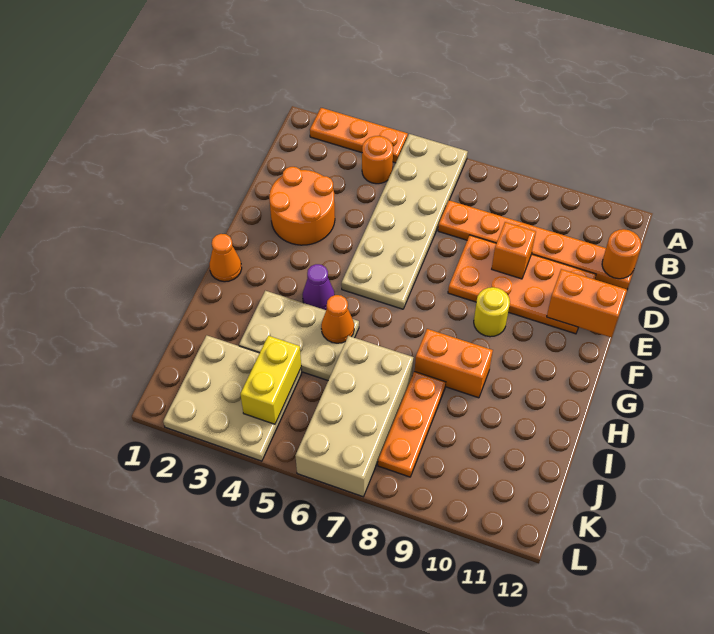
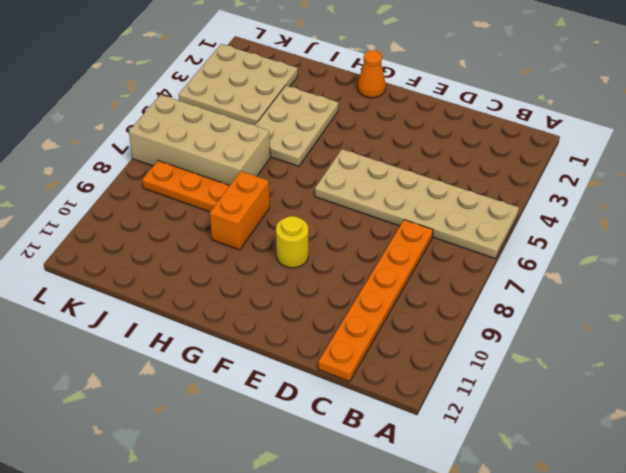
none -> orange 1x3 plate [310,108,408,163]
none -> orange 1x1 round brick [362,136,393,184]
none -> orange 2x2 round brick [269,167,335,245]

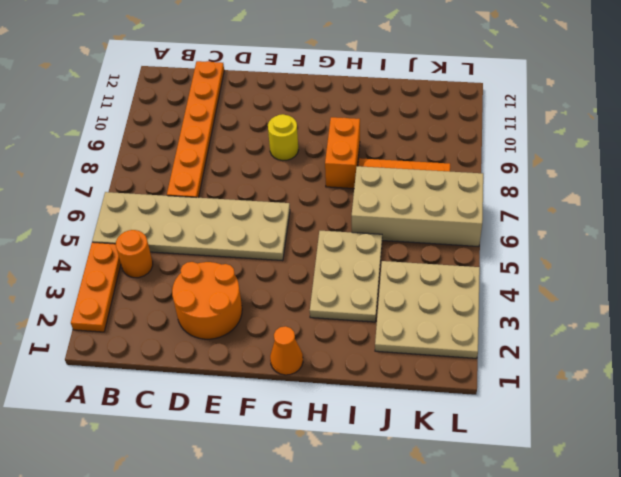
none -> orange 2x4 plate [448,235,596,334]
none -> purple 1x1 cone [302,264,335,310]
none -> orange 1x1 round brick [602,229,641,279]

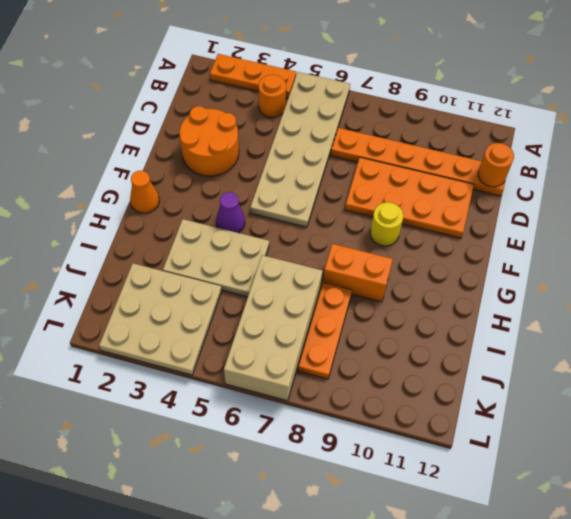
none -> orange 1x1 brick [492,222,536,279]
none -> orange 1x2 brick [547,269,627,337]
none -> orange 1x1 cone [321,295,354,343]

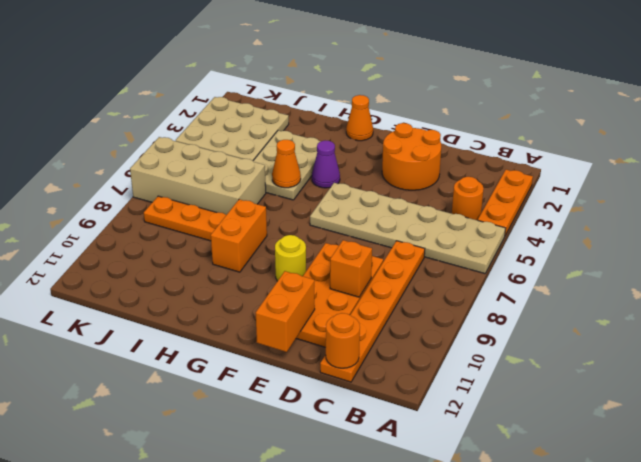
none -> yellow 1x2 brick [240,336,301,424]

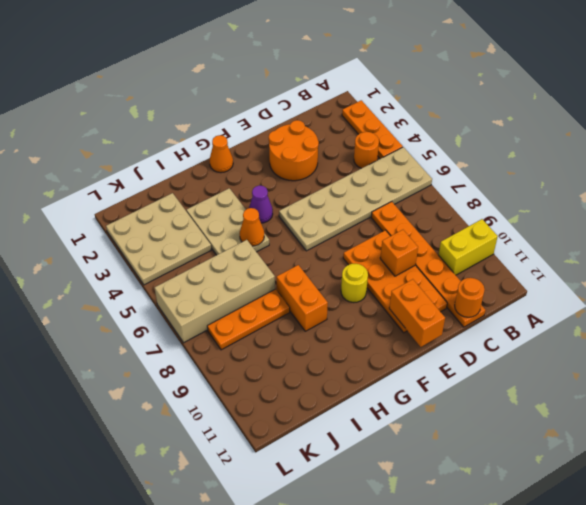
yellow 1x2 brick [439,219,498,275] -> yellow 1x2 brick moved to [240,336,301,424]

